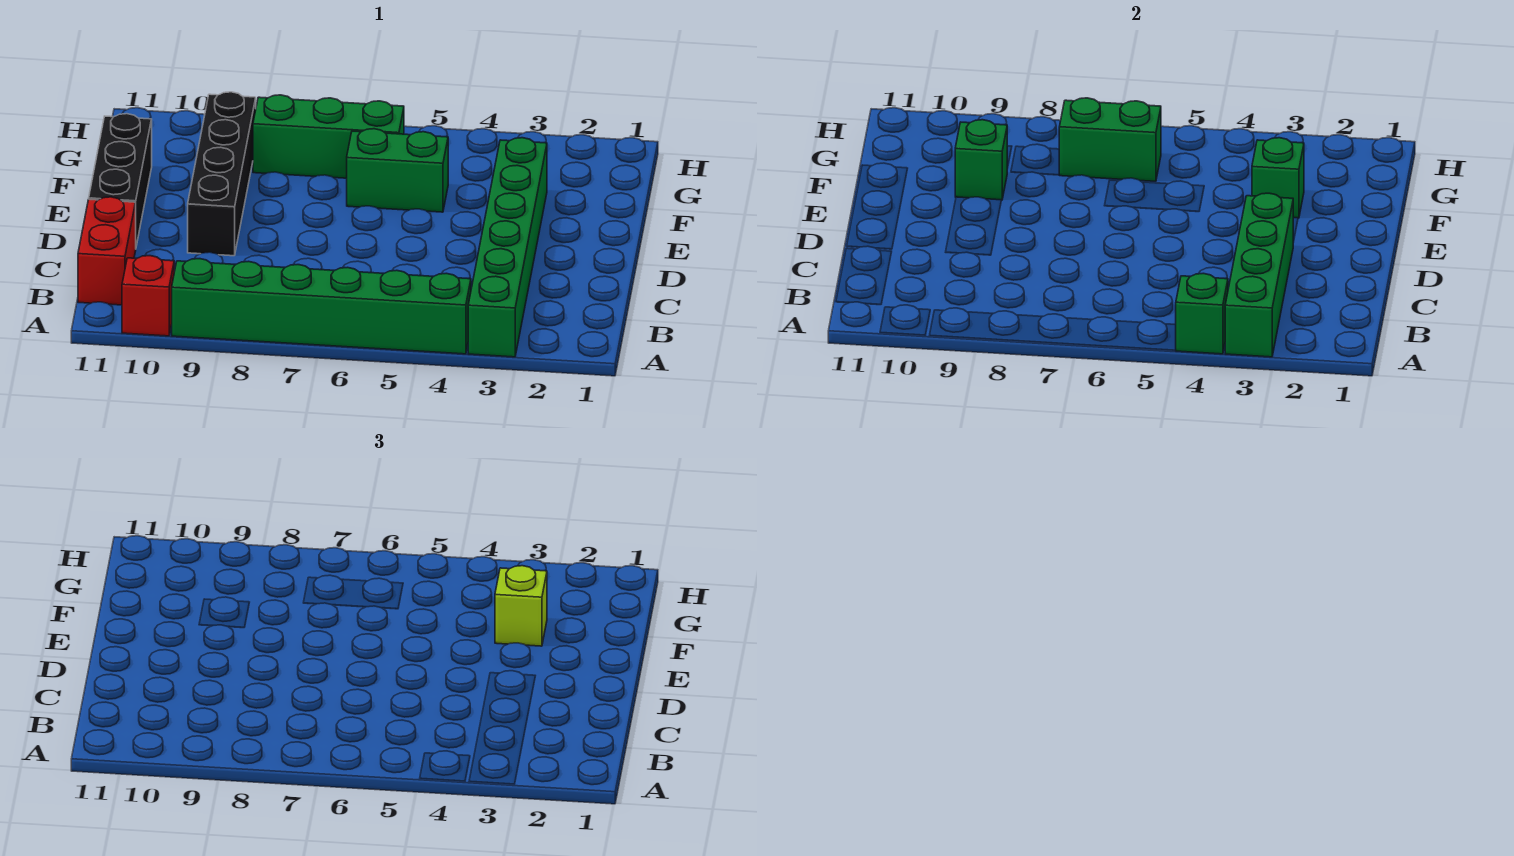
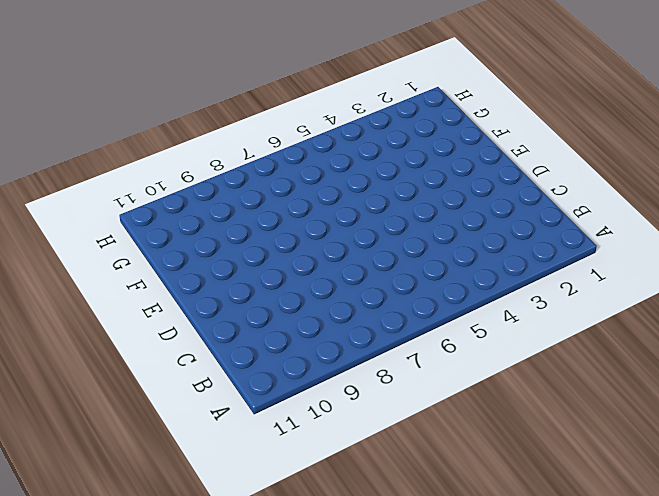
none -> green 1x6 brick [468,138,547,357]
none -> green 1x6 brick [172,259,471,354]
none -> red 1x1 brick [122,256,174,336]

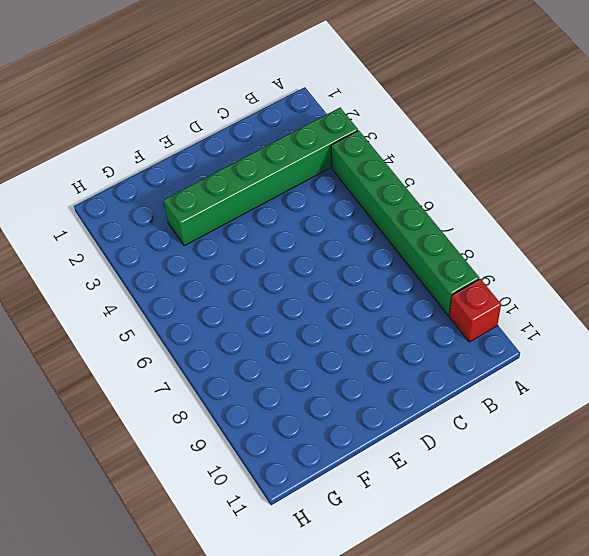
none -> red 1x2 brick [78,197,136,305]
none -> black 1x4 brick [188,92,256,256]
none -> black 1x3 brick [89,114,152,246]

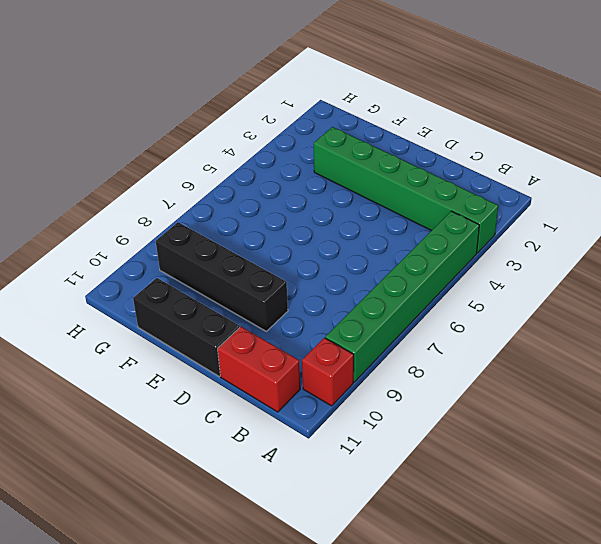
none -> green 1x2 brick [347,129,448,212]
none -> green 1x3 brick [253,95,404,178]
none -> green 1x4 brick [1225,193,1293,357]

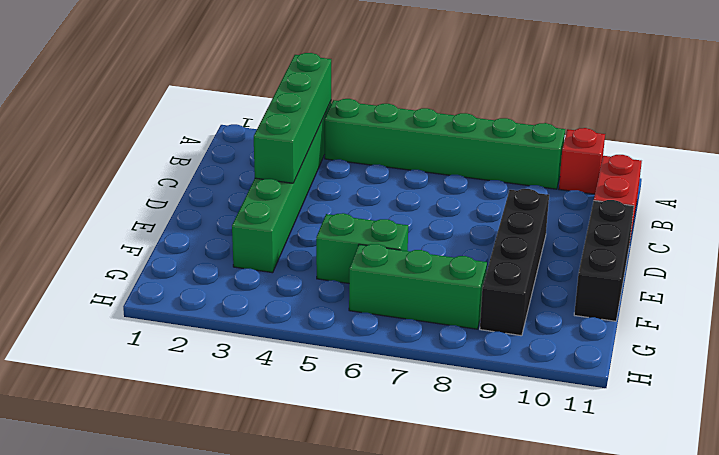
none -> green 1x1 brick [1175,273,1228,354]
none -> green 1x1 brick [1252,138,1304,218]
none -> green 1x1 brick [955,120,1007,200]

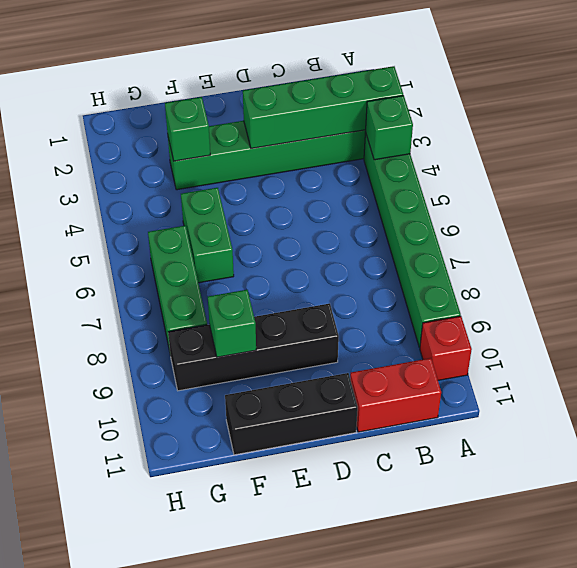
none -> green 1x2 brick [1059,98,1161,181]
none -> lime 1x1 brick [495,566,547,646]

